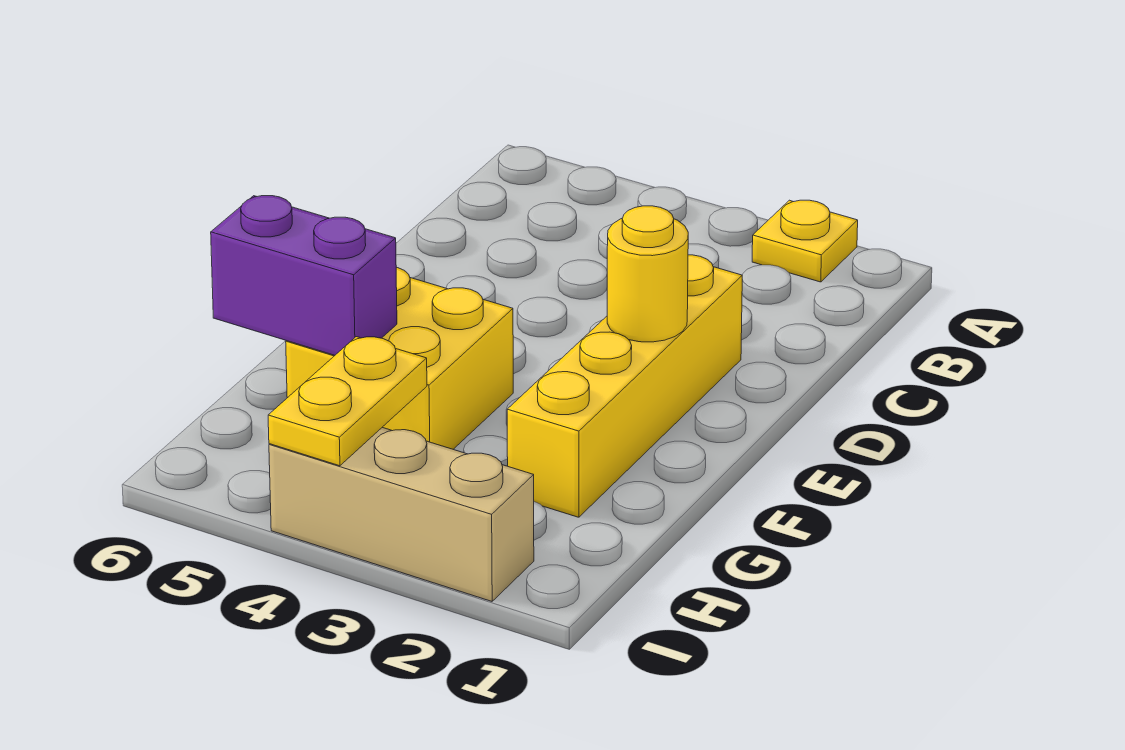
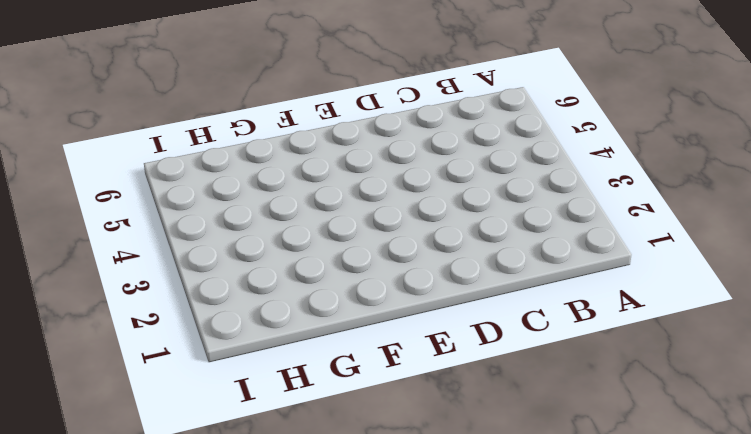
none -> yellow 1x1 plate [752,200,858,282]
none -> yellow 1x4 brick [507,255,742,517]

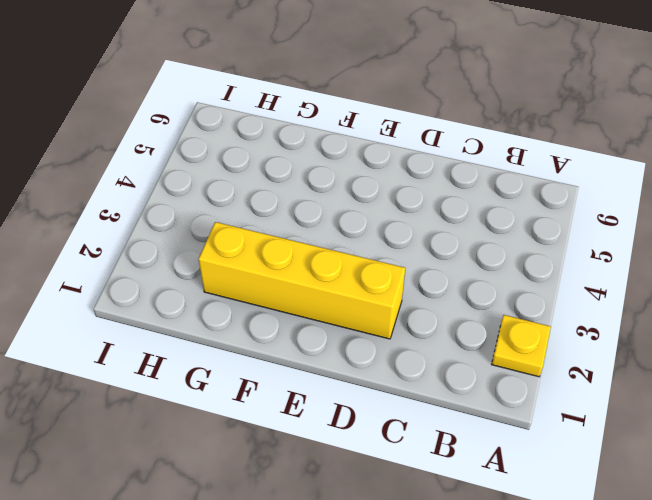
none -> yellow 2x2 brick [286,267,513,449]
none -> tan 1x3 brick [269,428,534,601]

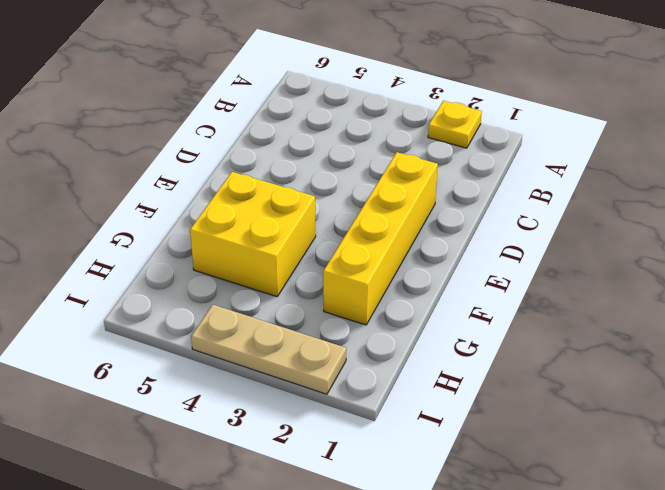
tan 1x3 plate [191,305,346,394] -> tan 1x3 brick [269,428,534,601]
none -> yellow 1x1 round brick [607,206,688,342]
none -> purple 1x2 brick [211,196,397,355]

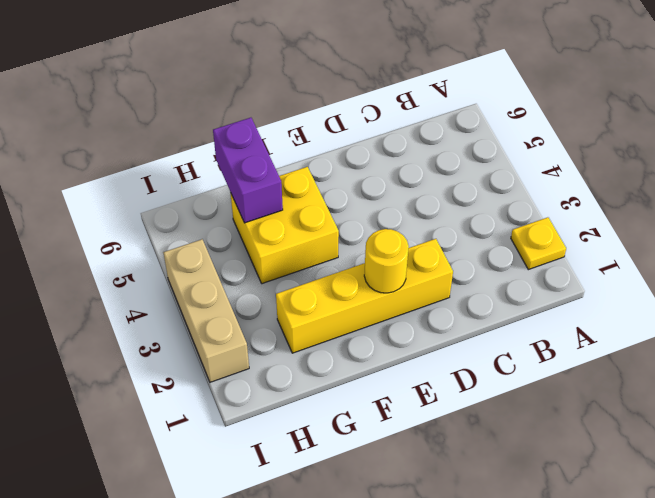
none -> yellow 1x2 plate [268,337,427,466]

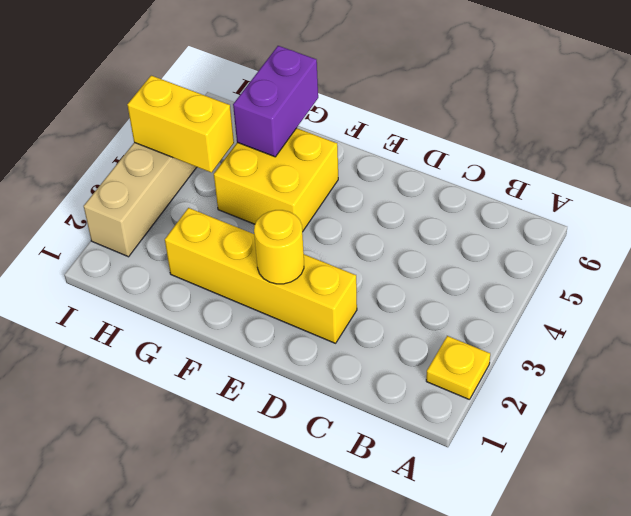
yellow 1x2 brick [127,76,234,173] -> yellow 1x2 plate [268,337,427,466]

